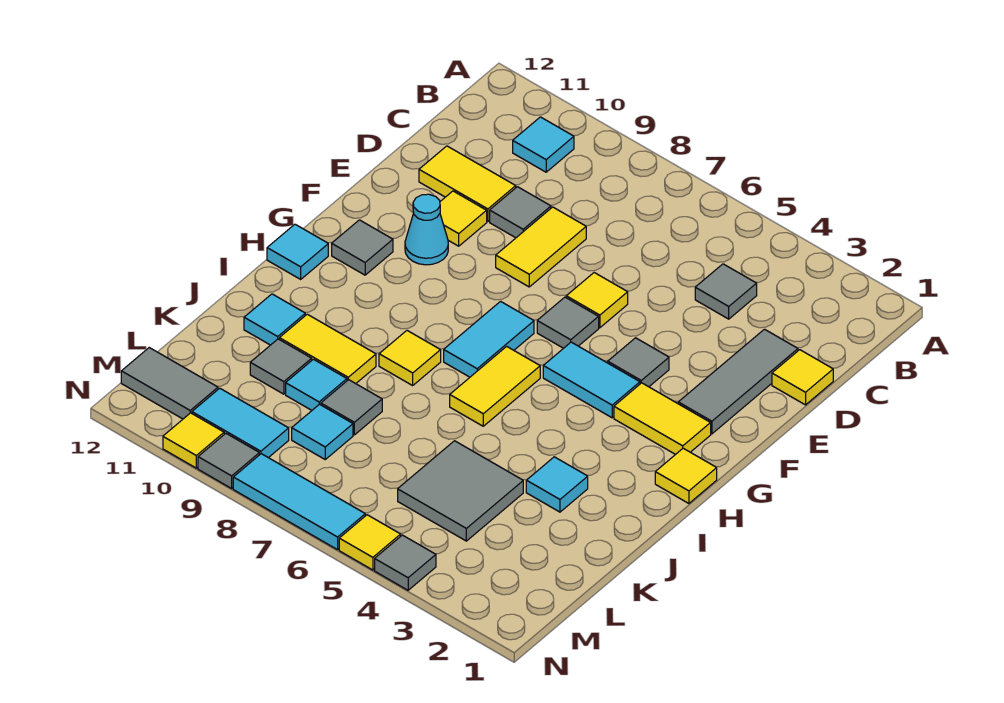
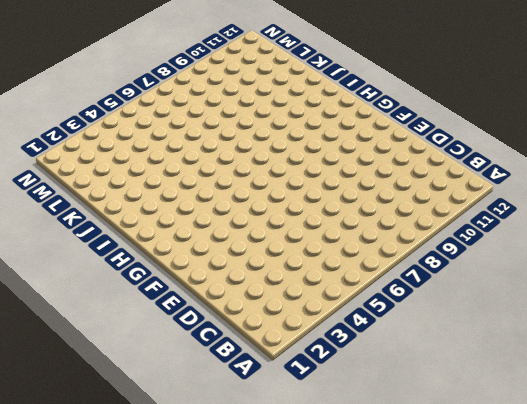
none -> cyan 1x1 tile [513,117,574,172]
none -> grey 1x1 tile [695,264,757,319]
none -> yellow 1x1 tile [772,350,833,405]
none -> grey 1x3 tile [678,329,798,434]

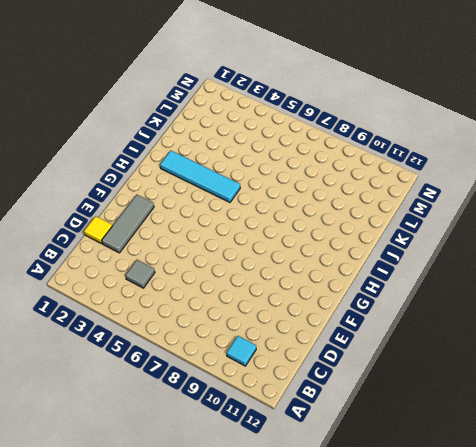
cyan 1x4 tile [160,151,240,202] -> none
none -> yellow 1x2 tile [496,207,586,287]
none -> grey 1x1 tile [490,187,551,238]
none -> yellow 1x2 tile [419,146,516,222]
none -> yellow 1x1 tile [566,273,628,328]

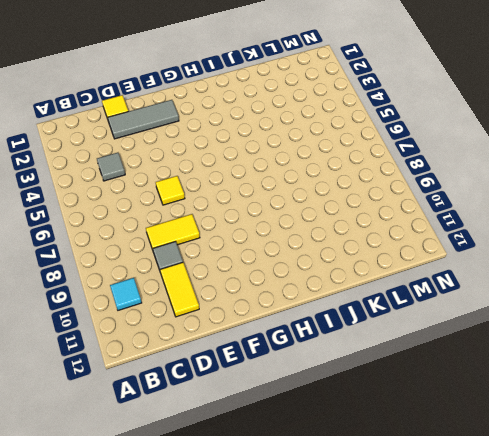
none -> yellow 1x1 tile [440,191,487,246]
none -> grey 1x1 tile [608,338,669,387]
none -> grey 1x1 tile [537,297,599,348]
none -> cyan 1x1 cone [405,194,448,265]

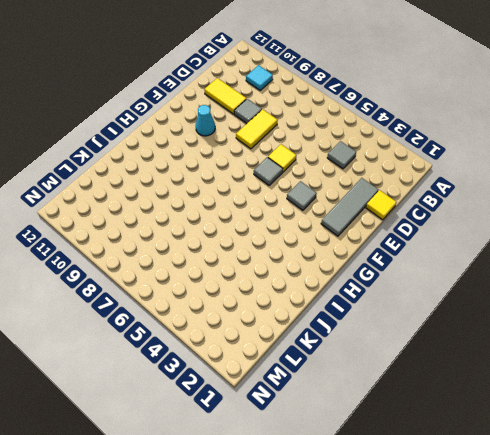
none -> yellow 1x1 tile [440,191,487,246]
none -> yellow 1x2 tile [614,383,711,454]
none -> cyan 1x2 tile [543,342,640,418]
none -> cyan 1x2 tile [444,301,534,377]

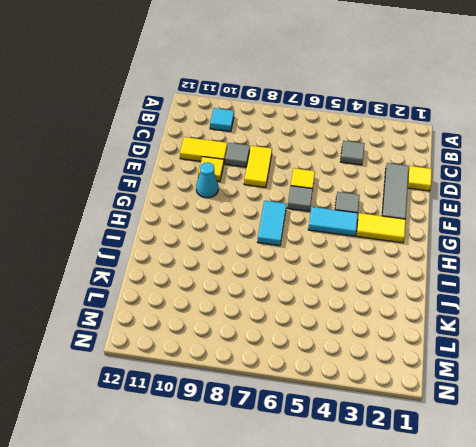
none -> grey 1x1 tile [332,220,393,275]
none -> yellow 1x1 tile [655,448,717,503]
none -> yellow 1x2 tile [450,346,540,426]
none -> cyan 1x1 tile [267,224,328,279]

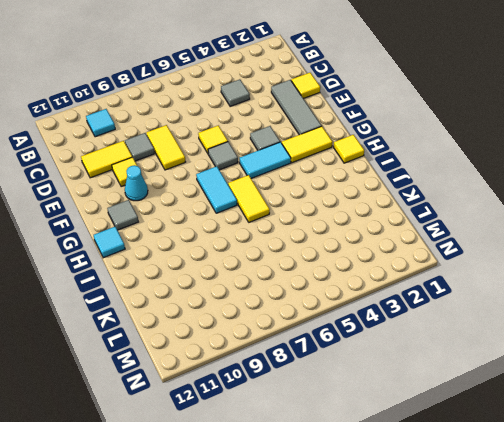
none -> yellow 1x1 tile [379,331,441,385]
none -> cyan 1x1 tile [526,457,588,512]
none -> yellow 1x2 tile [279,314,376,384]
none -> cyan 1x1 tile [244,294,305,345]

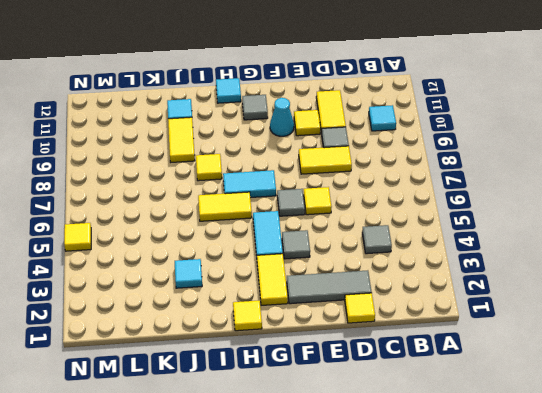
none -> grey 2x2 tile [398,441,523,541]
none -> grey 1x1 tile [321,380,382,435]
none -> cyan 1x1 tile [286,359,347,410]
none -> grey 1x1 tile [250,339,312,394]

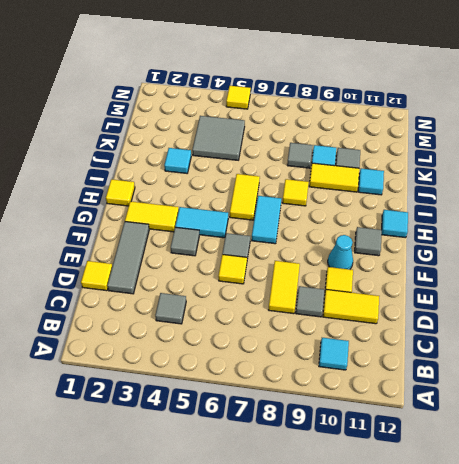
none -> cyan 1x1 tile [292,404,353,459]
none -> cyan 1x2 tile [192,388,289,458]
none -> grey 1x2 tile [121,348,218,419]
none -> grey 1x1 tile [375,535,436,590]

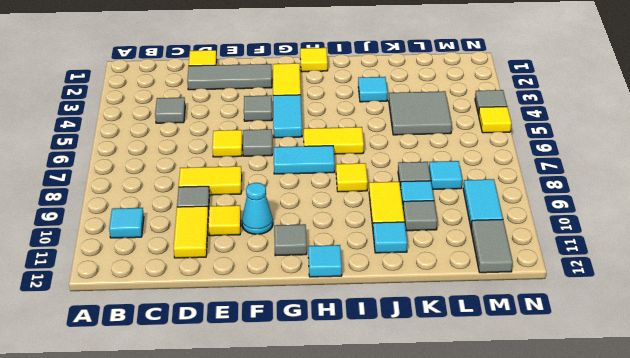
none -> cyan 1x3 tile [233,454,365,550]
none -> grey 1x1 tile [198,433,259,488]
none -> yellow 1x1 tile [163,413,224,468]

